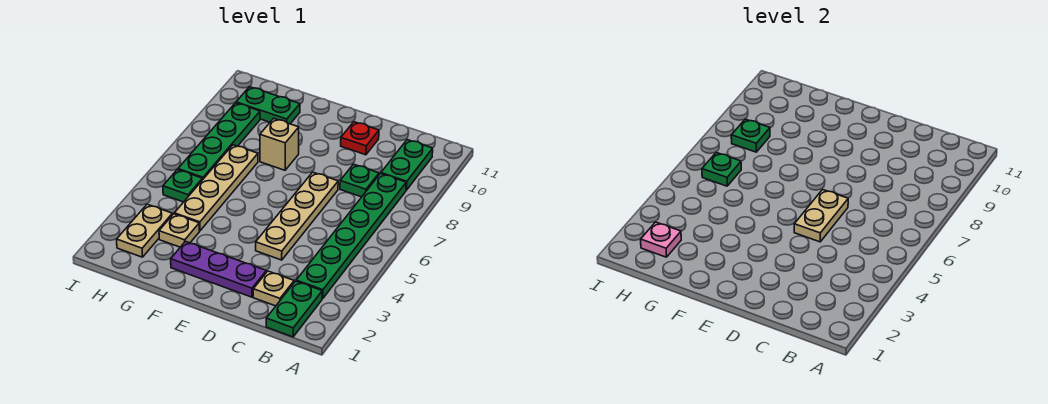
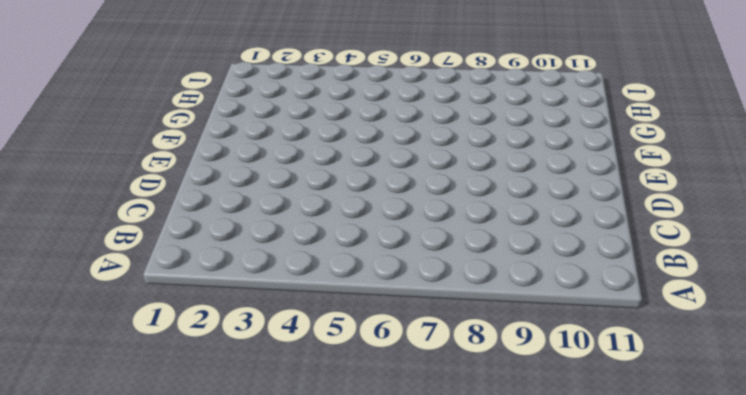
none -> green 1x2 plate [266,281,322,337]
none -> green 1x6 plate [296,174,406,299]
none -> green 1x2 plate [381,140,433,190]

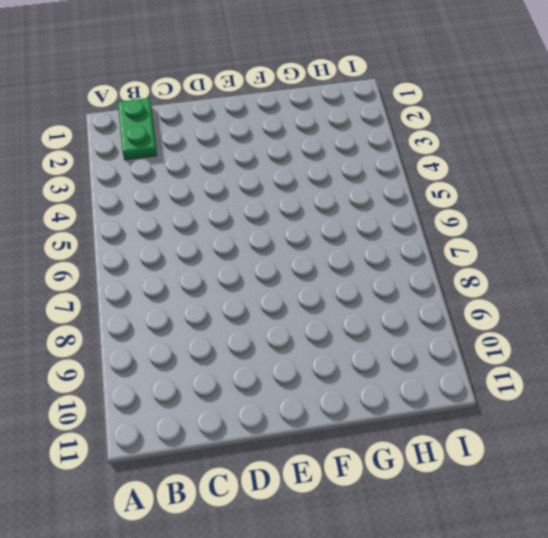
none -> green 1x6 plate [296,174,406,299]
none -> green 1x2 plate [381,140,433,190]
none -> tan 1x1 plate [253,271,294,306]

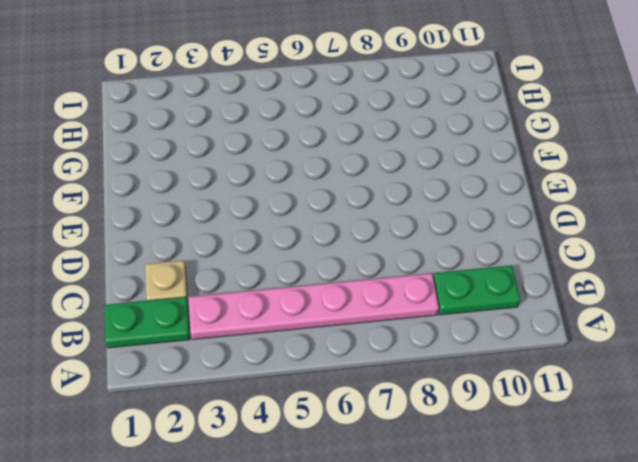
pink 1x6 plate [188,273,439,340] -> green 1x6 plate [296,174,406,299]
none -> green 1x1 plate [340,164,379,197]
none -> purple 1x3 plate [171,242,266,297]
none -> tan 1x4 plate [256,172,338,260]

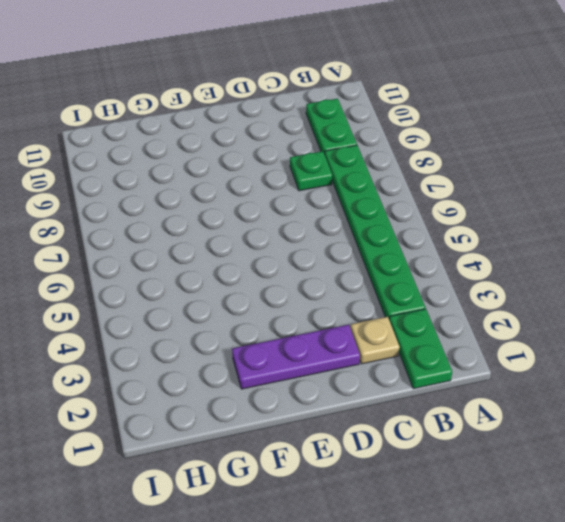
none -> tan 1x4 plate [256,172,338,260]
none -> red 1x1 plate [341,122,379,155]
none -> tan 1x1 brick [260,118,299,170]

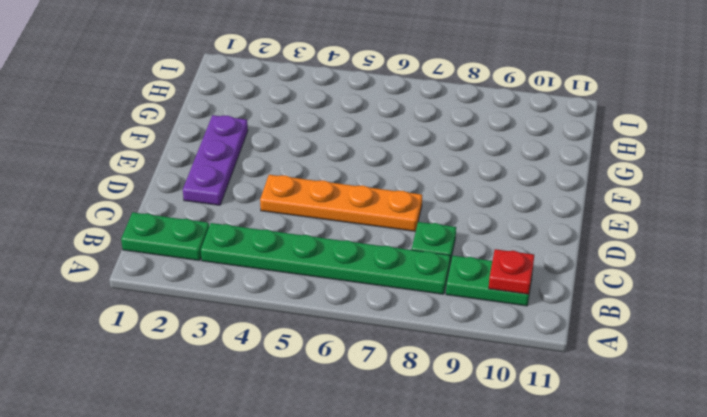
red 1x1 plate [489,249,534,294] -> red 1x1 plate moved to [341,122,379,155]
orange 1x4 plate [260,175,422,232] -> tan 1x4 plate [256,172,338,260]
none -> tan 1x1 plate [253,271,294,306]
none -> tan 1x1 brick [260,118,299,170]
none -> tan 1x1 plate [159,214,199,247]

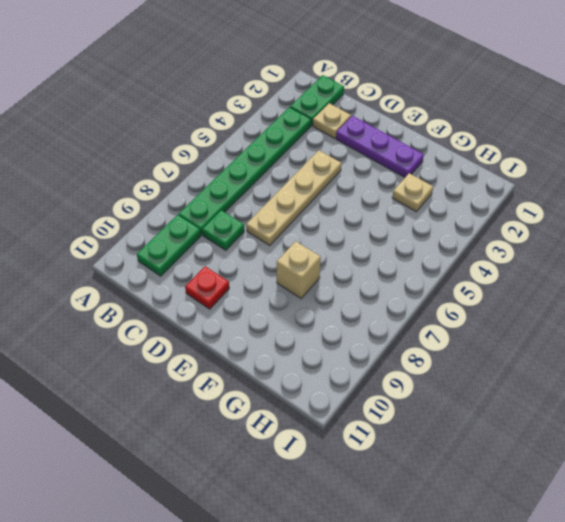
none -> tan 1x4 plate [174,145,258,231]
none -> green 1x2 plate [236,87,300,124]
none -> tan 1x2 plate [117,204,172,257]

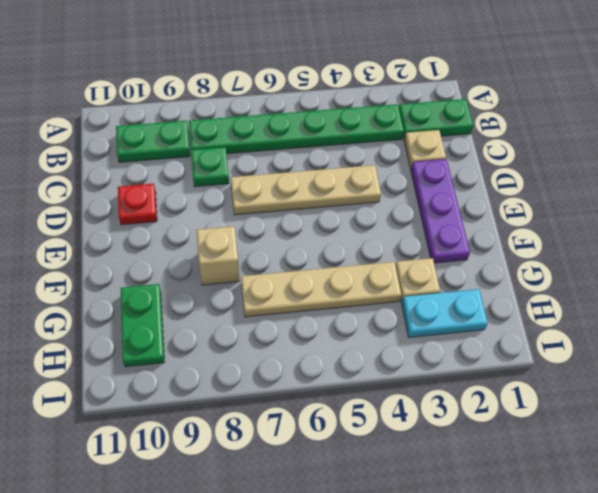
cyan 1x2 plate [402,289,488,337] -> tan 1x2 plate [117,204,172,257]
none -> green 1x1 plate [163,170,202,202]
none -> green 1x4 plate [178,103,260,180]
none -> tan 1x2 plate [794,189,848,242]

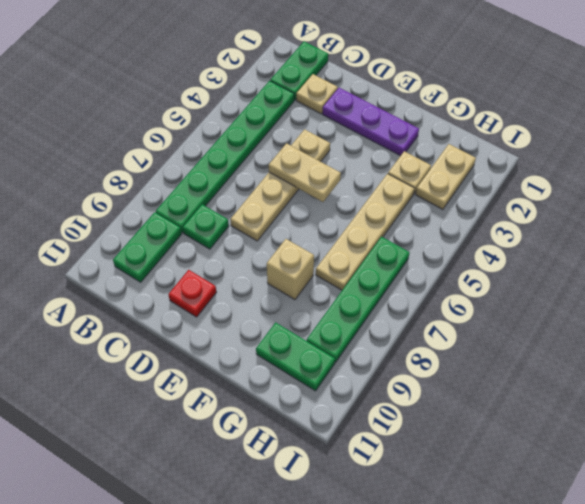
tan 1x2 plate [269,143,341,202] -> tan 1x2 plate turned to [794,189,848,242]
none -> green 1x1 plate [163,170,202,202]
none -> pink 1x1 plate [641,222,681,257]
none -> green 1x1 plate [702,153,741,186]

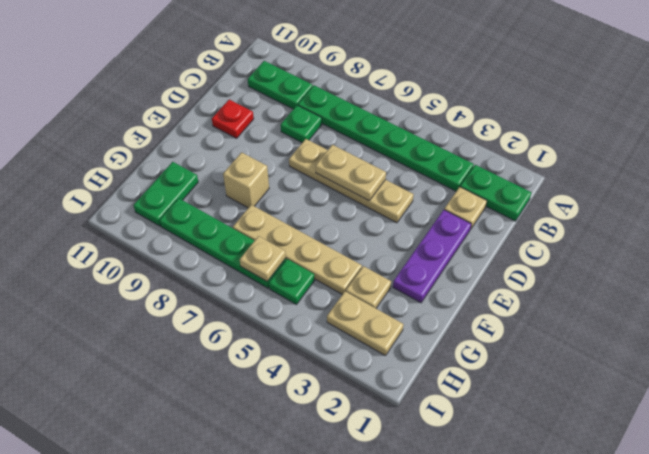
tan 1x1 plate [240,236,286,281] -> green 1x1 plate [702,153,741,186]
none -> pink 1x1 plate [641,222,681,257]
none -> green 1x1 plate [731,119,770,152]

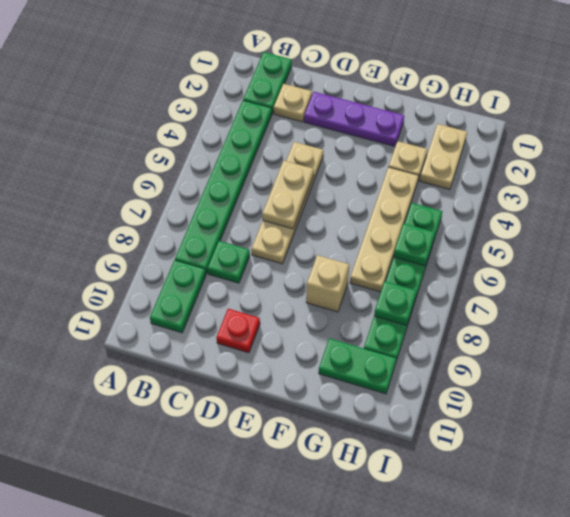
none -> pink 1x1 plate [641,222,681,257]

